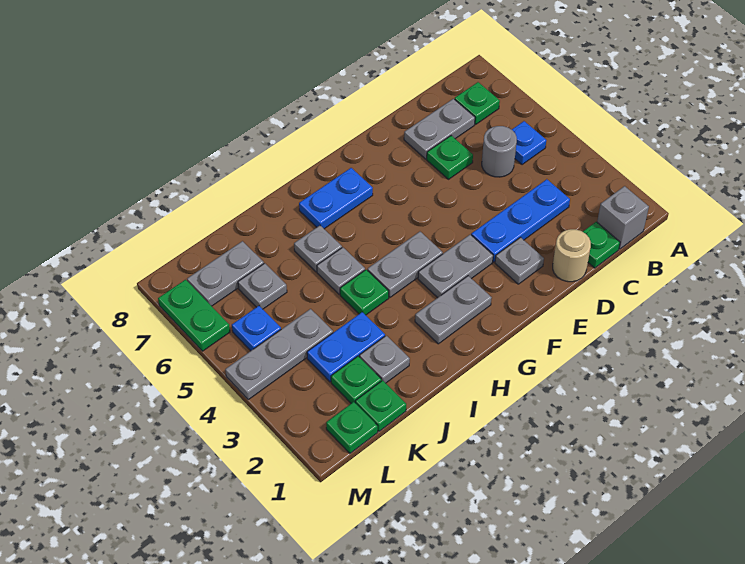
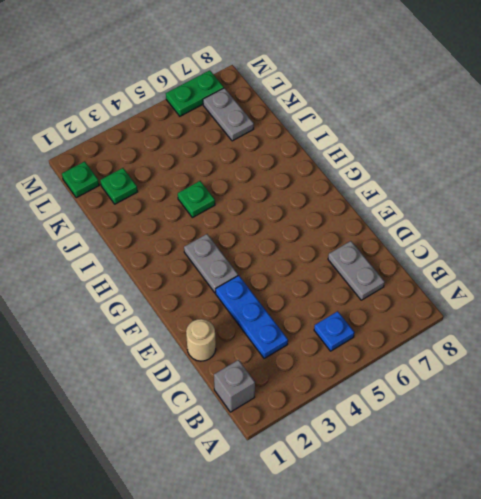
none -> green 1x1 plate [455,82,500,124]
none -> green 1x1 plate [583,222,620,268]
none -> grey 1x1 round brick [482,126,517,177]

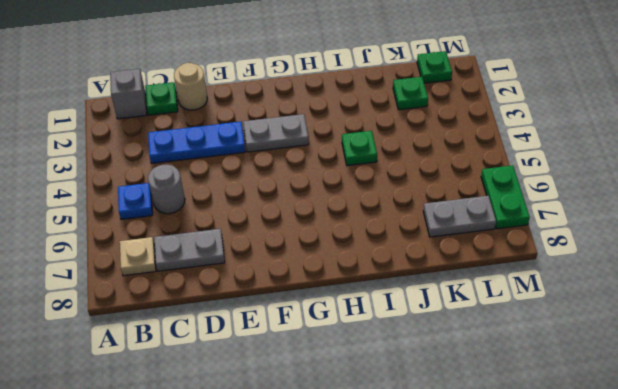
tan 1x1 plate [120,237,156,276] -> green 1x1 plate [455,82,500,124]
none -> green 1x1 plate [427,136,473,179]
none -> grey 1x1 plate [495,237,544,284]
none -> grey 1x2 plate [415,276,492,344]

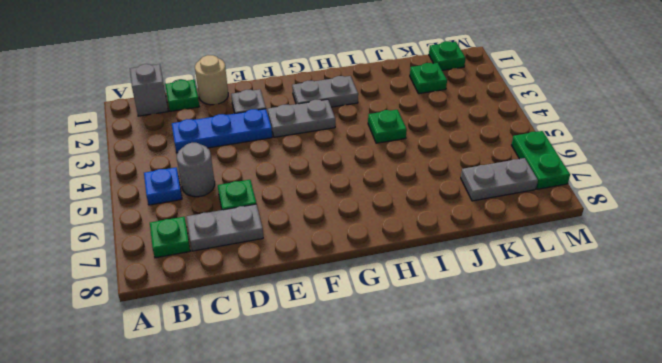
none -> grey 1x2 plate [368,232,443,297]
none -> blue 1x2 plate [299,168,373,229]
none -> grey 1x1 plate [317,247,365,294]

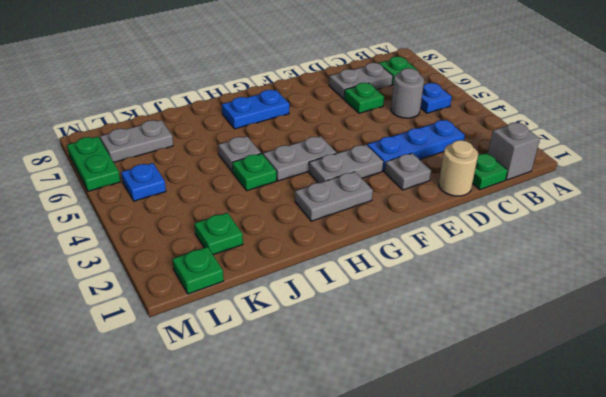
none -> grey 1x1 plate [294,226,342,272]
none -> grey 1x1 plate [360,336,410,383]
none -> blue 1x2 plate [307,312,385,382]

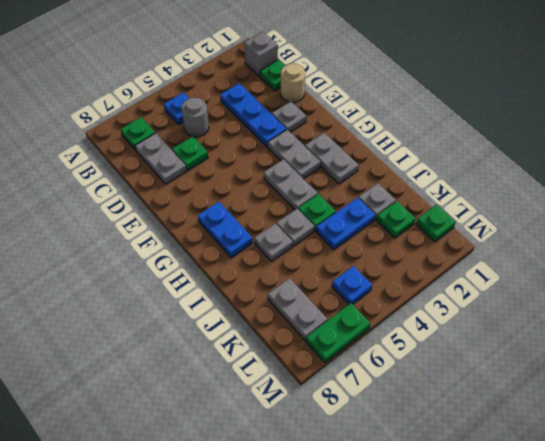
blue 1x2 plate [316,198,376,250] -> blue 1x2 plate turned to [307,312,385,382]
none -> green 1x1 plate [355,380,406,431]
none -> grey 1x3 plate [225,309,333,399]
none -> grey 1x1 plate [238,263,287,309]

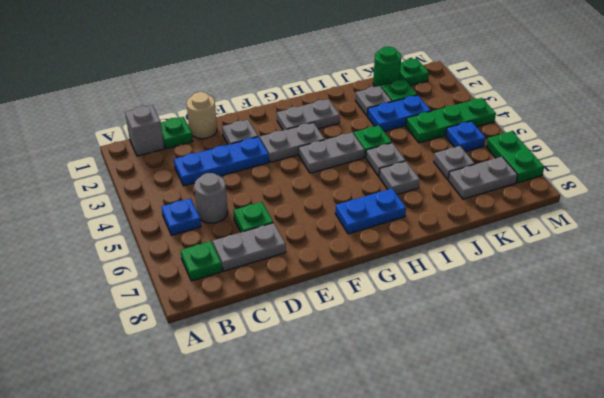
green 1x1 round brick [373,46,401,87] -> green 1x1 plate [355,380,406,431]
green 1x3 plate [406,98,496,143] -> grey 1x3 plate [225,309,333,399]

